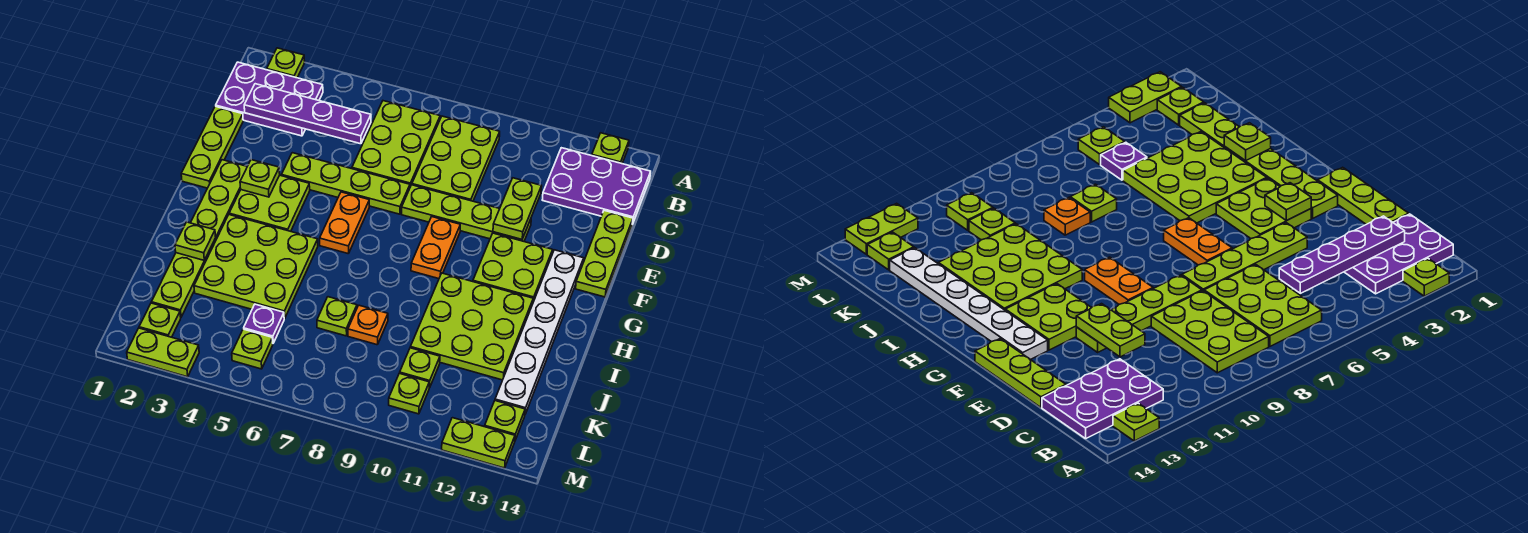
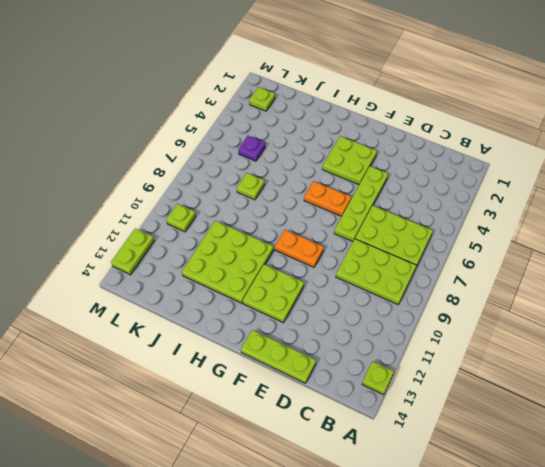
none -> lime 1x1 plate [267,48,305,78]
none -> purple 2x3 plate [216,62,323,136]
none -> purple 2x3 plate [542,148,651,224]
none -> lime 1x3 plate [181,106,243,188]

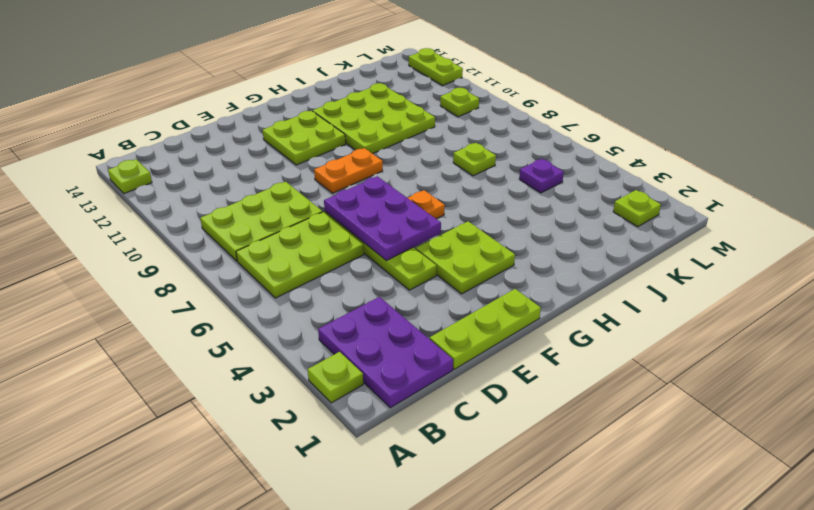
purple 2x3 plate [324,176,441,261] -> purple 2x3 plate moved to [542,148,651,224]
none -> lime 1x3 plate [576,211,633,297]
none -> lime 1x4 plate [402,185,531,241]
none -> lime 1x6 plate [152,160,247,317]
none -> white 1x6 plate [495,250,584,414]

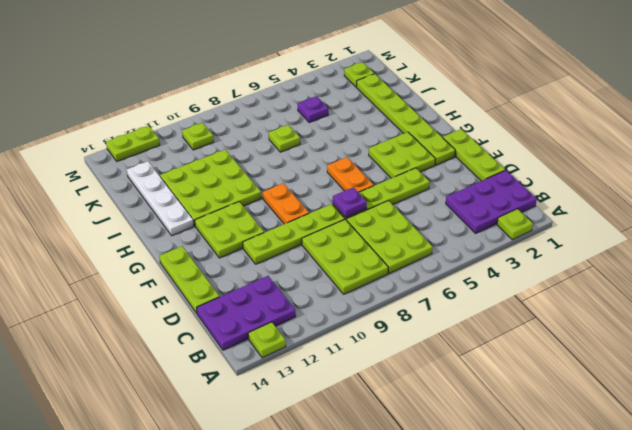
purple 1x1 plate [333,187,367,218] -> none
white 1x4 plate [127,161,194,236] -> white 1x6 plate [495,250,584,414]
none -> lime 3x3 plate [194,215,318,318]
none -> orange 1x1 plate [348,305,388,345]
none -> lime 1x1 plate [400,348,440,388]
none -> lime 1x1 plate [232,329,273,369]

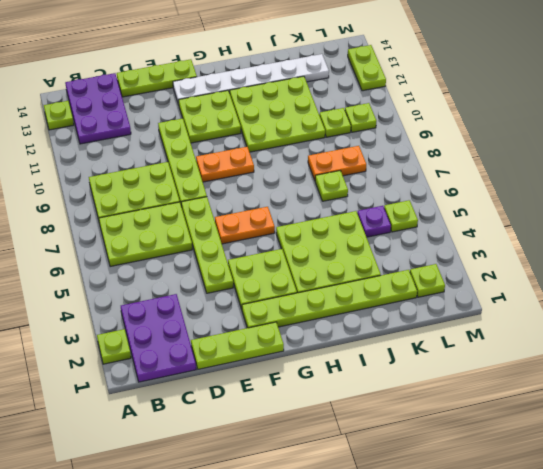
orange 1x2 plate [308,146,366,180] -> orange 1x1 plate [348,305,388,345]
none -> lime 1x1 plate [485,401,525,440]
none -> lime 1x2 plate [127,328,199,377]
none -> purple 1x4 plate [244,84,371,144]
none -> lime 1x2 plate [493,178,542,239]

